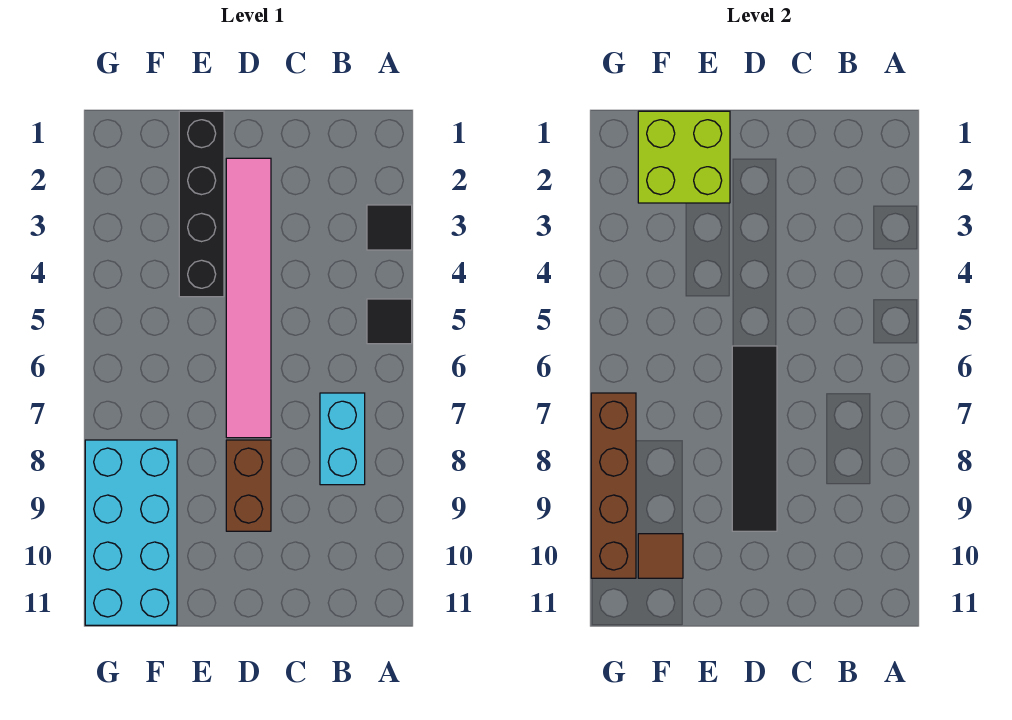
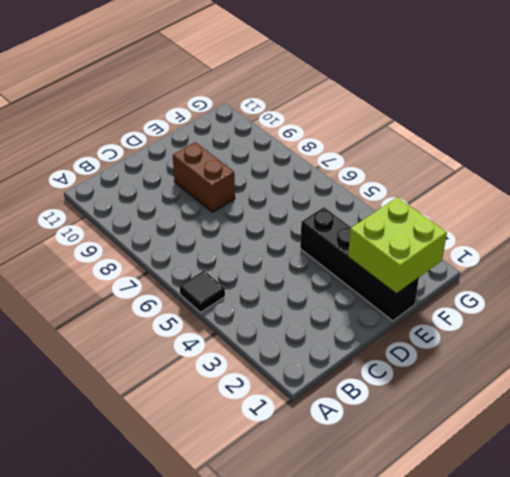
none -> black 1x1 tile [367,205,412,250]
none -> cyan 1x2 brick [320,393,365,485]

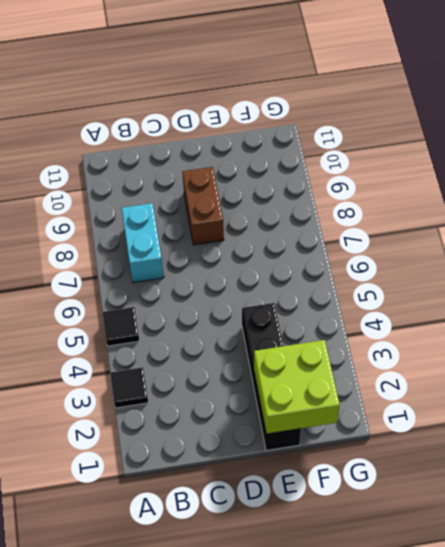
none -> pink 1x6 tile [226,158,271,438]
none -> cyan 2x4 brick [85,440,177,625]

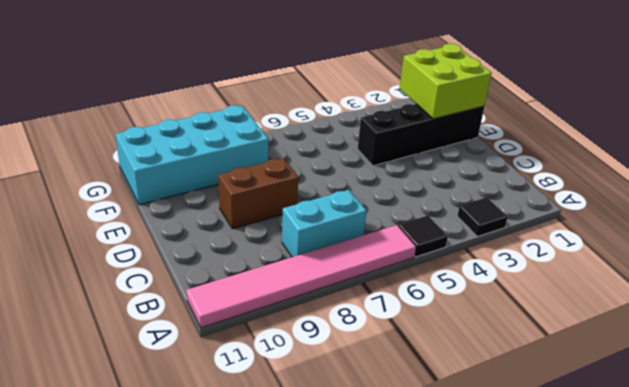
pink 1x6 tile [186,225,416,328] -> pink 1x6 tile moved to [226,158,271,438]
none -> black 1x4 tile [732,346,777,531]
none -> brown 1x1 tile [638,534,683,578]

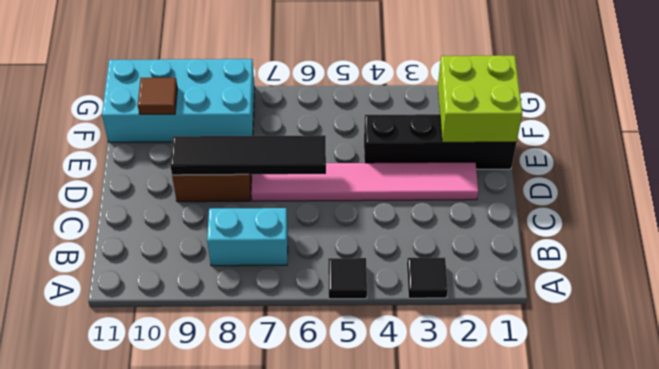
none -> brown 1x4 brick [591,393,636,578]

